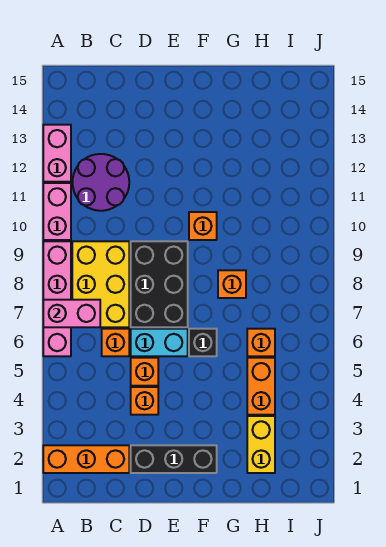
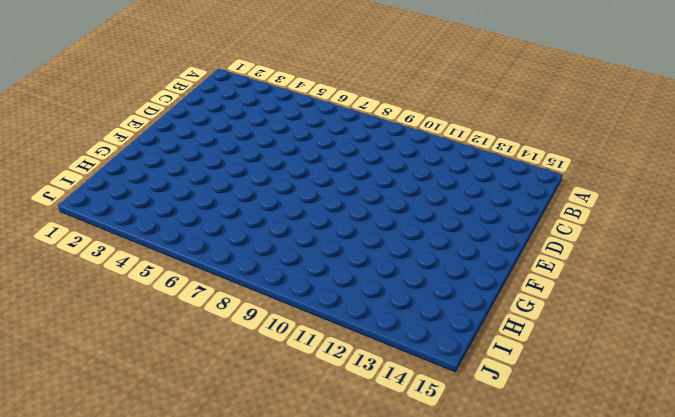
none -> orange 1x3 brick [43,445,129,473]
none -> pink 1x4 brick [43,241,71,356]
none -> pink 1x2 brick [43,183,71,240]

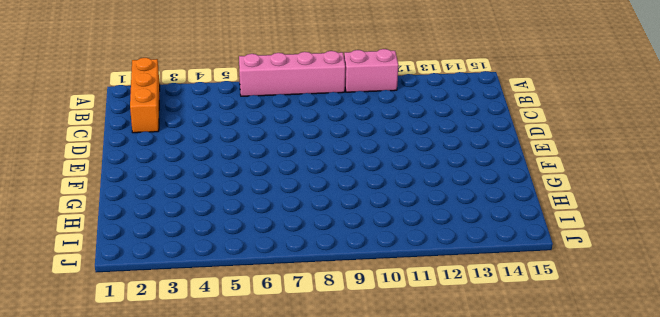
none -> pink 1x2 brick [43,125,71,182]
none -> yellow 2x3 brick [72,241,129,327]
none -> purple 2x2 round brick [73,154,129,211]

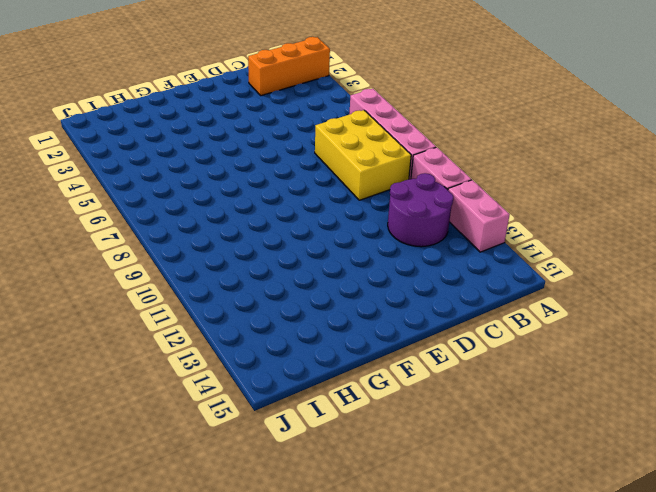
none -> orange 1x1 brick [102,329,129,356]
none -> black 1x3 brick [131,445,217,473]
none -> orange 1x1 brick [131,387,158,415]

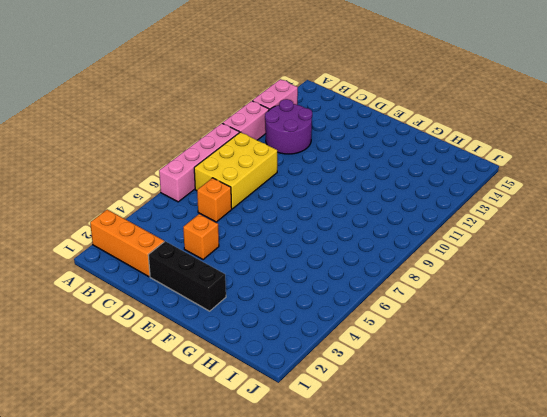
none -> orange 1x1 brick [131,358,158,386]
none -> cyan 1x2 brick [131,329,188,356]
none -> black 2x3 brick [131,241,188,327]

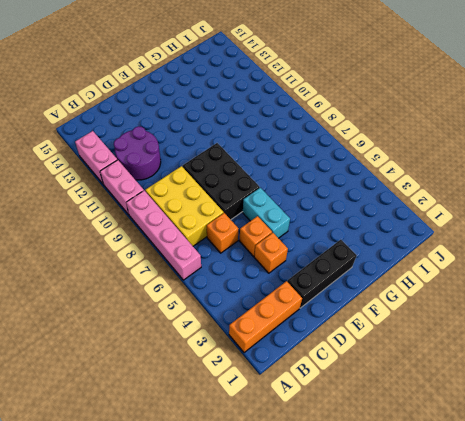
cyan 1x2 brick [243,188,290,238] -> cyan 1x2 brick turned to [131,329,188,356]
none -> black 1x1 brick [189,329,217,356]
none -> orange 1x1 brick [189,212,217,240]
none -> orange 1x1 brick [218,270,246,298]

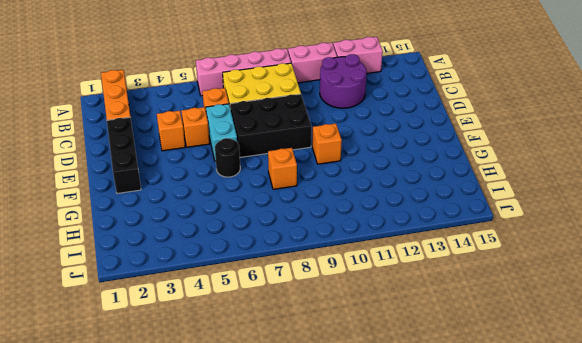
black 1x1 round brick [215,138,240,177] -> black 1x1 brick [189,329,217,356]
none -> yellow 1x2 brick [247,416,275,473]
none -> orange 1x2 brick [247,358,275,415]
none -> orange 1x1 brick [247,329,275,356]

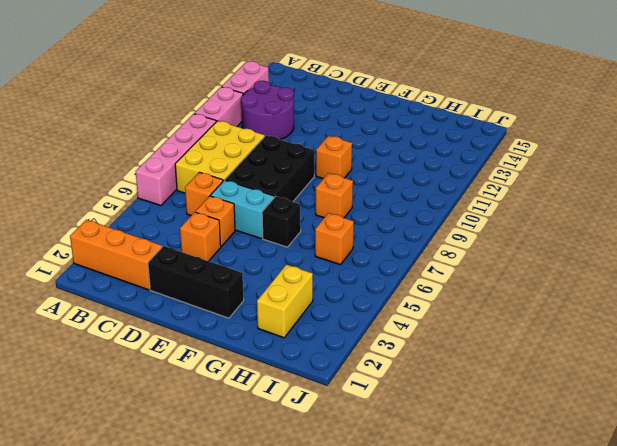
none -> orange 1x2 brick [247,358,275,415]
none -> pink 1x2 brick [43,300,100,327]

